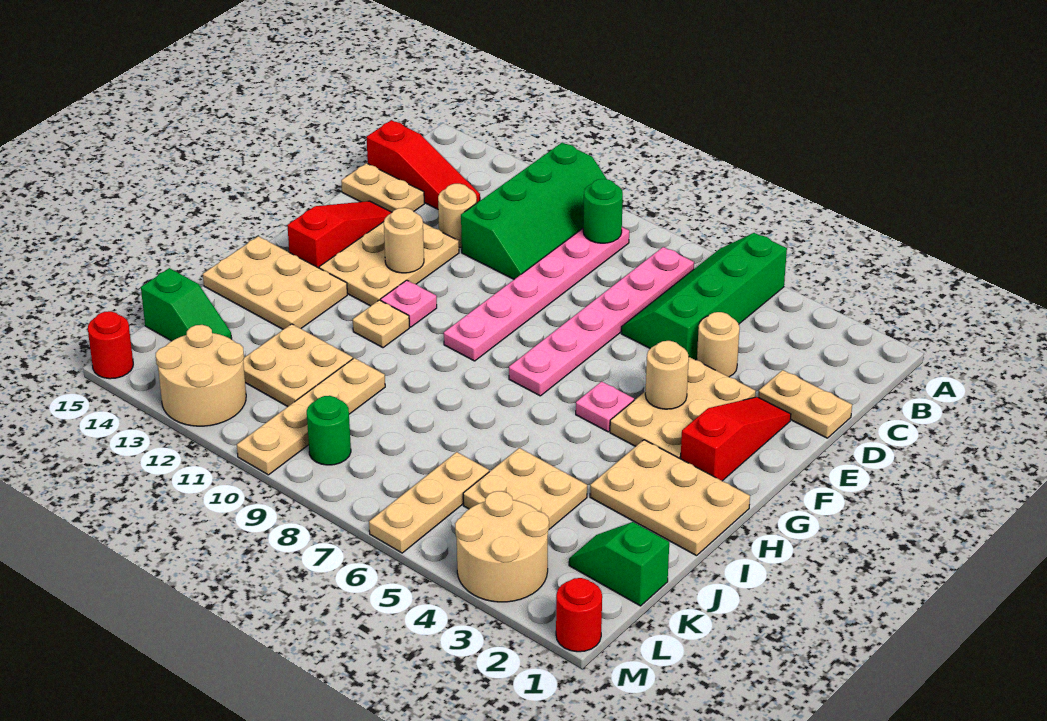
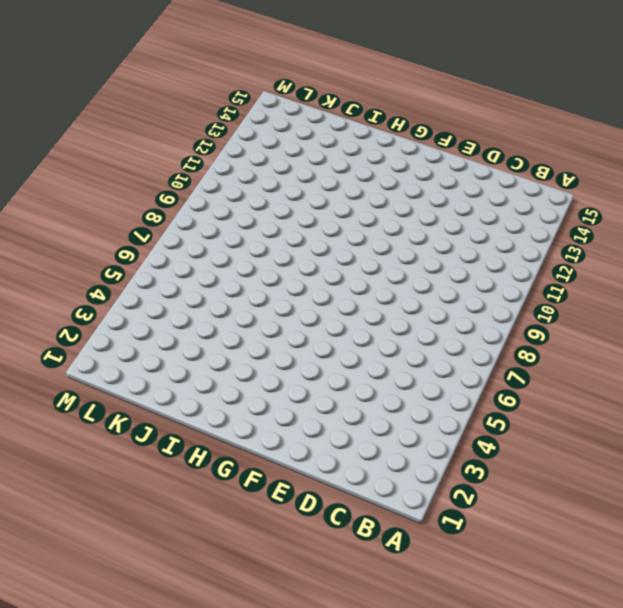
none -> green 2x4 slope [621,233,787,360]
none -> green 2x4 slope [461,143,607,279]
none -> pink 1x6 plate [509,247,694,396]
none -> pink 1x6 plate [444,227,629,361]

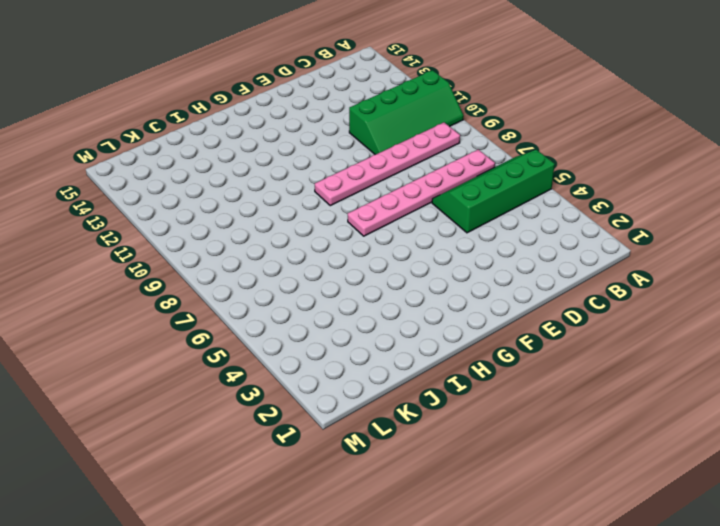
none -> red 1x3 slope [367,120,480,209]
none -> tan 1x2 plate [758,370,852,438]
none -> tan 1x1 round brick [697,312,740,377]
none -> tan 1x1 round brick [438,184,477,247]

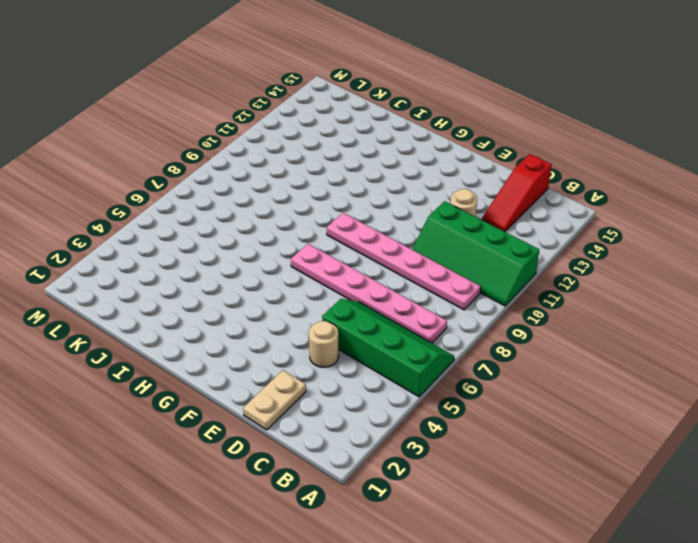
none -> tan 1x2 plate [341,163,424,212]
none -> red 1x3 slope [681,397,791,481]
none -> tan 2x3 plate [610,357,756,459]
none -> tan 2x3 plate [319,222,459,306]

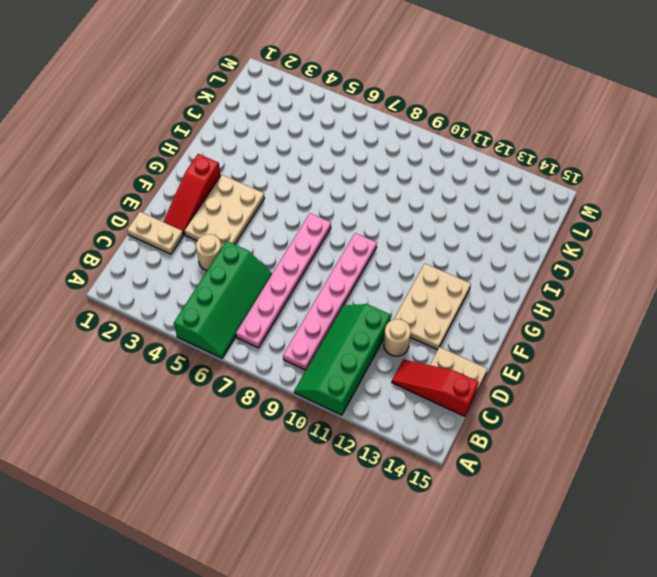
none -> red 1x3 slope [287,201,392,268]
none -> pink 1x1 plate [576,381,634,432]
none -> pink 1x1 plate [381,280,437,327]
none -> tan 2x3 plate [590,440,750,556]

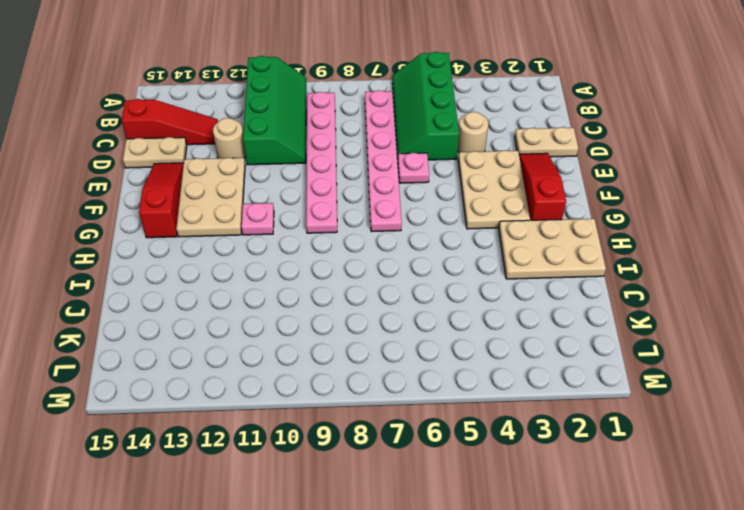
pink 1x1 plate [398,153,429,183] -> pink 1x1 plate moved to [576,381,634,432]
none -> tan 1x1 plate [353,300,409,348]
none -> tan 2x3 plate [203,236,347,329]
none -> tan 2x2 plate [463,448,587,529]
none -> tan 1x4 plate [237,358,385,475]

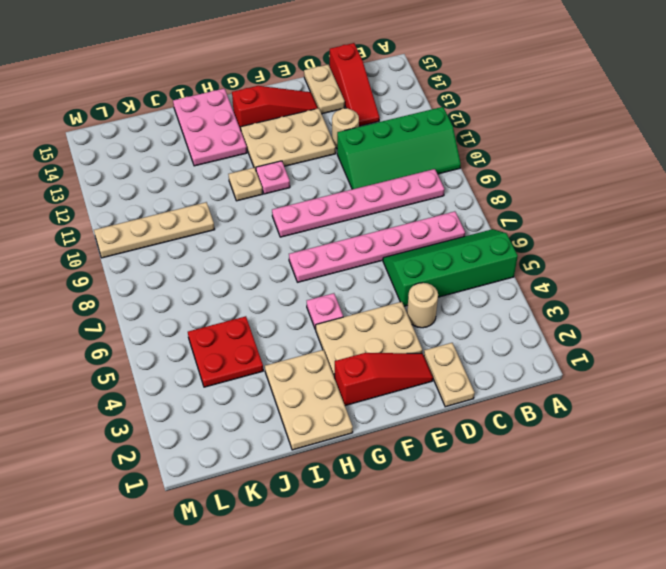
pink 2x3 plate [173,89,247,166] -> tan 2x3 plate [203,236,347,329]
red 2x2 plate [188,316,263,387] -> tan 2x2 plate [463,448,587,529]
none -> tan 2x2 plate [243,324,353,407]
none -> green 1x2 slope [569,522,669,606]
none -> tan 1x3 plate [369,452,489,553]
none -> green 1x2 slope [141,268,232,341]

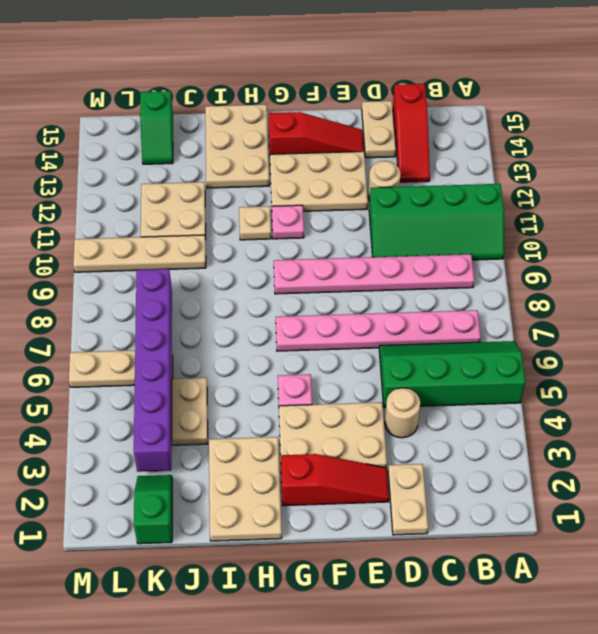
purple 1x6 brick [134,269,172,472] -> none
none -> tan 2x2 round brick [455,491,549,602]
none -> green 1x1 round brick [307,396,351,465]
none -> tan 2x2 round brick [156,325,246,426]
none -> red 1x1 round brick [556,578,602,652]

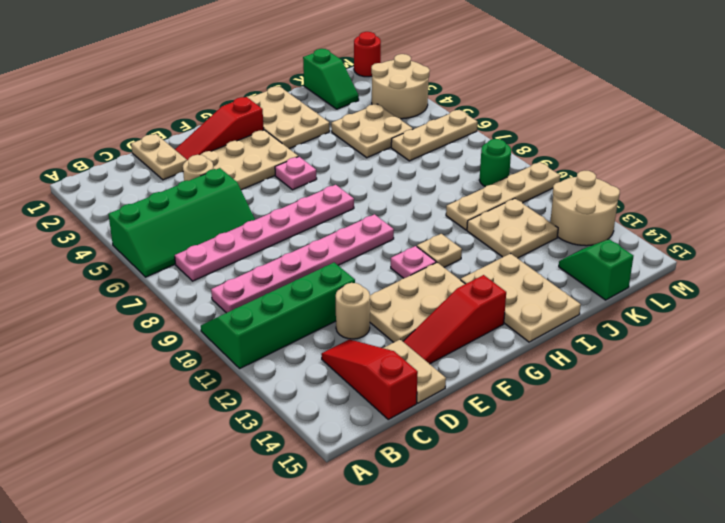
none -> red 1x1 round brick [88,311,133,379]
none -> green 1x1 round brick [583,179,623,243]
none -> tan 1x1 round brick [645,341,689,409]
none -> tan 1x1 round brick [384,208,424,273]

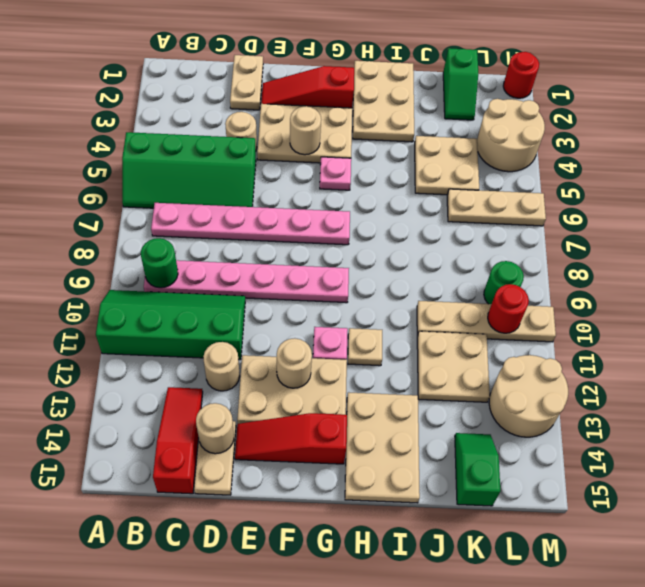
tan 1x1 round brick [196,403,234,454] -> none
red 1x1 round brick [488,284,529,333] -> red 1x1 round brick moved to [88,311,133,379]

